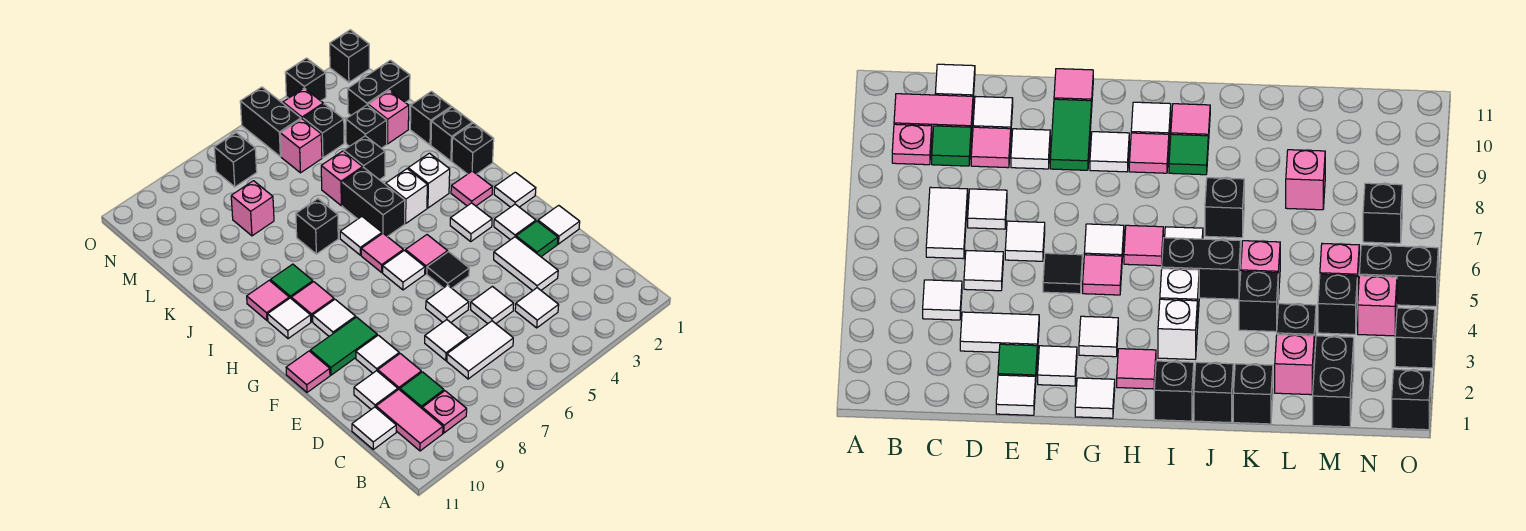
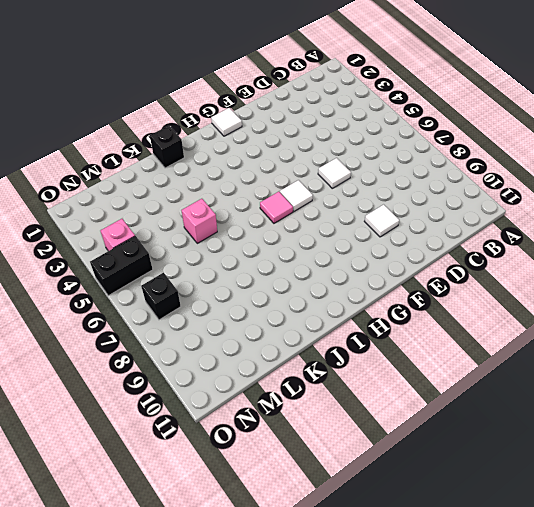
none -> pink 1x1 plate [422,391,467,433]
none -> pink 1x2 tile [376,389,443,451]
none -> white 1x1 tile [515,288,559,328]
none -> white 1x2 tile [447,321,513,379]

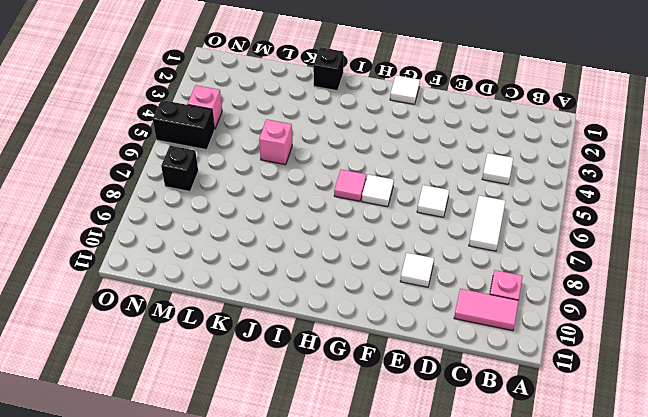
none -> green 1x1 tile [400,372,444,408]
none -> white 1x1 tile [352,407,396,449]
none -> white 1x2 tile [494,237,558,291]
none -> white 1x1 tile [471,286,514,324]

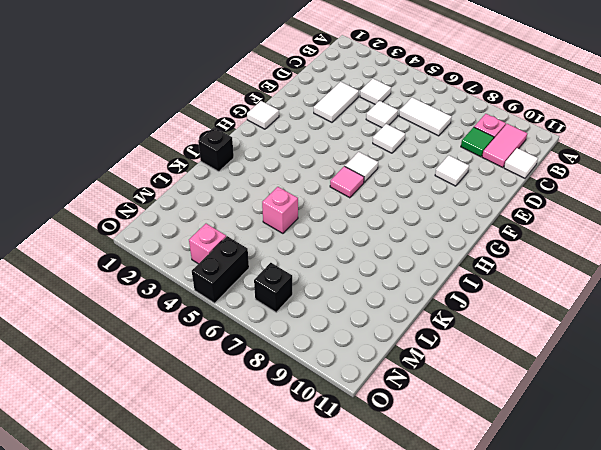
none -> white 1x1 tile [425,320,468,360]
none -> pink 1x1 tile [378,354,421,390]
none -> white 1x1 tile [354,371,398,409]
none -> white 1x1 tile [538,205,580,244]

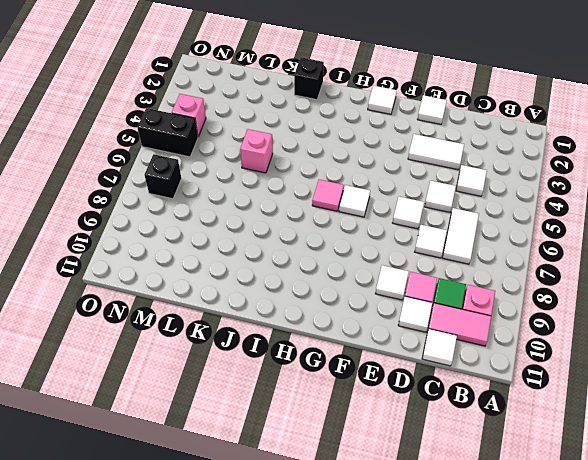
none -> green 1x1 tile [516,221,558,257]
none -> white 1x1 tile [494,204,536,240]
none -> black 1x1 tile [427,252,469,288]
none -> green 1x2 tile [310,317,377,375]

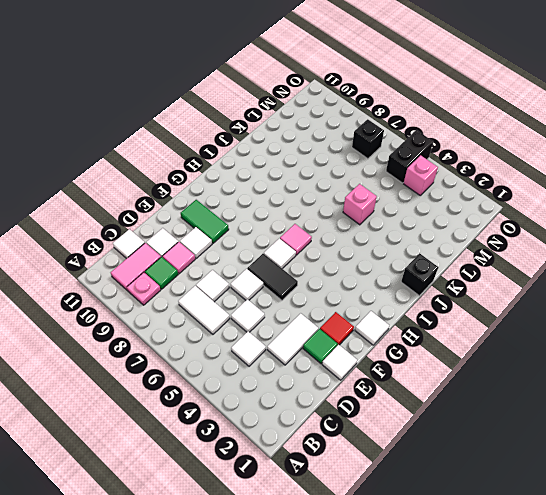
red 1x1 tile [320,312,354,346] -> white 1x1 tile [494,204,536,240]
black 1x2 tile [247,254,298,300] -> black 1x1 tile [427,252,469,288]
none -> pink 1x1 tile [286,351,330,392]
none -> white 1x1 tile [450,203,492,241]
none -> pink 1x1 tile [405,235,448,274]
none -> white 1x1 tile [313,300,356,336]

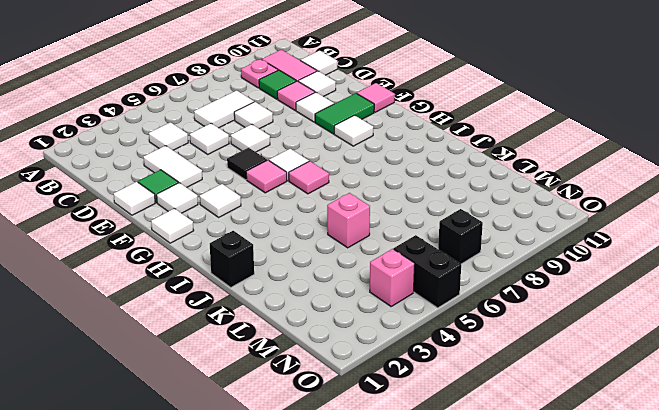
none -> pink 1x1 tile [451,171,492,206]
none -> pink 1x1 tile [291,282,334,322]
none -> white 1x1 tile [268,298,311,339]
none -> black 1x1 brick [452,123,494,174]

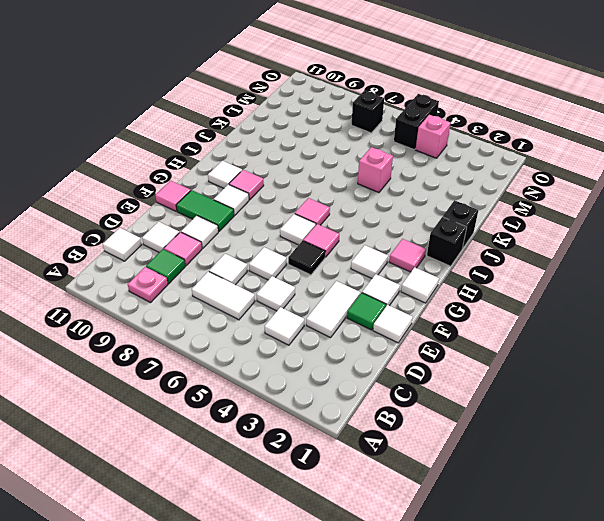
none -> pink 1x2 tile [376,389,443,451]
none -> white 1x1 brick [408,153,450,208]
none -> white 1x1 brick [386,169,427,223]
none -> black 1x2 brick [342,167,405,237]

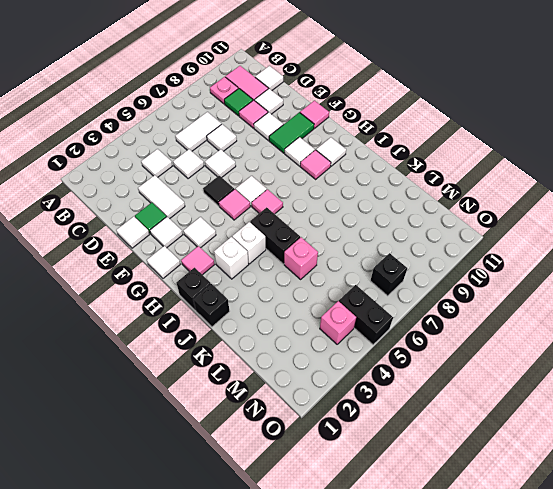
none -> white 1x1 tile [340,217,382,255]
none -> green 1x1 tile [270,264,313,298]
none -> pink 1x1 tile [247,280,289,320]
none -> black 1x1 brick [296,199,338,254]

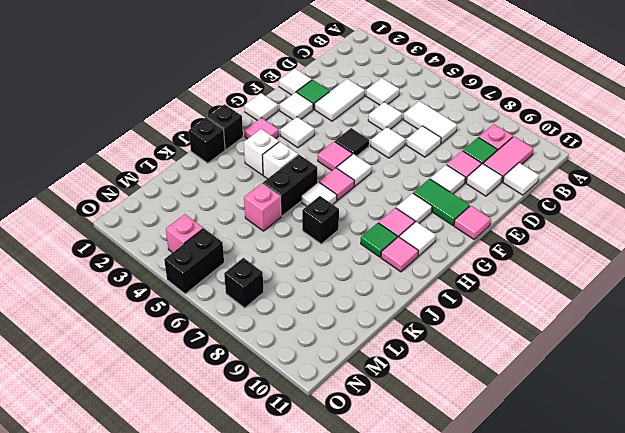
none -> black 1x1 brick [410,91,451,145]
none -> black 1x1 brick [344,136,385,180]
none -> pink 1x1 brick [368,91,409,144]
none -> black 1x1 brick [346,105,387,148]

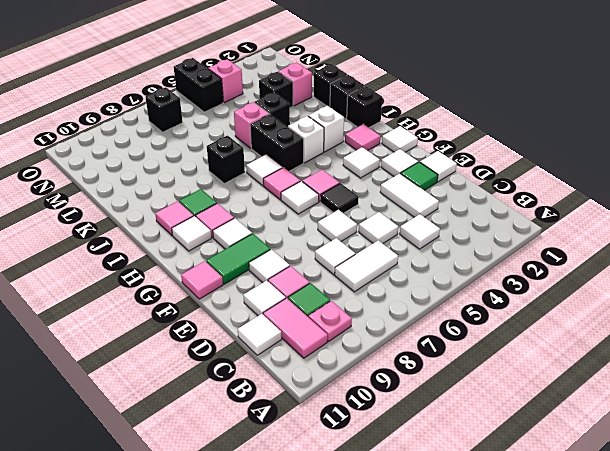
none -> pink 1x1 brick [231,181,274,236]
none -> black 1x2 brick [348,60,410,115]
none -> black 1x1 brick [303,104,344,158]
none -> pink 1x1 brick [280,119,322,173]

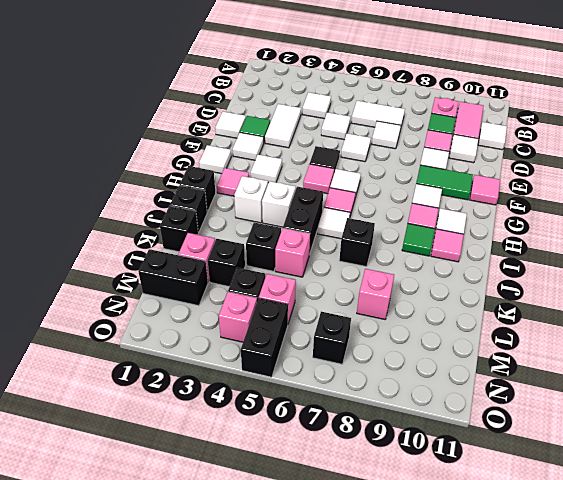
none -> black 1x1 brick [330,30,369,82]
none -> black 1x1 brick [285,58,326,101]

